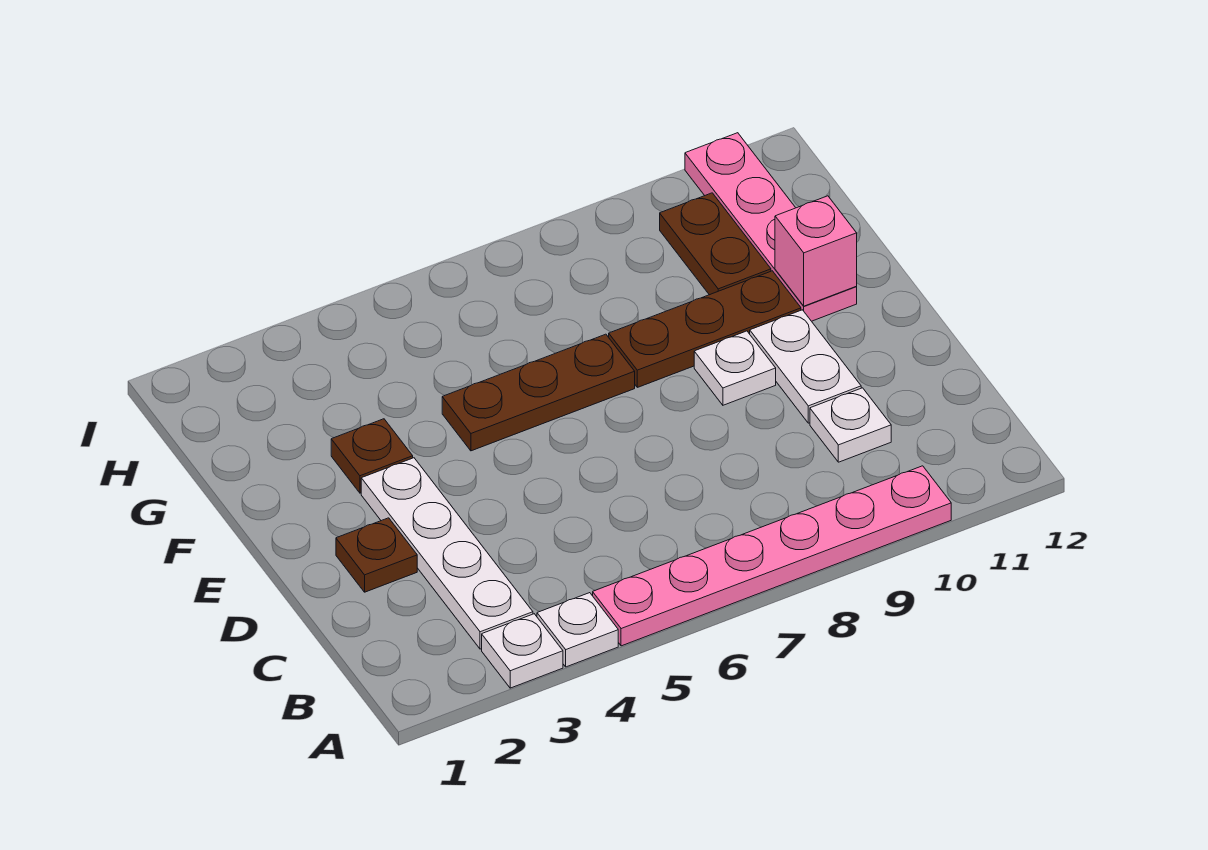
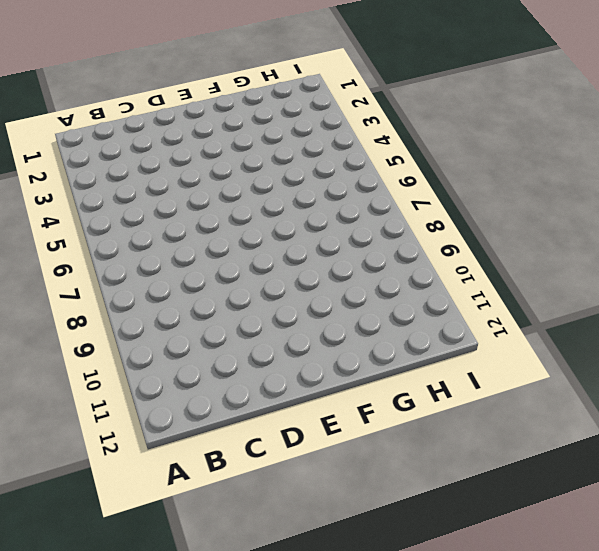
none -> white 1x1 plate [482,614,563,688]
none -> white 1x1 plate [537,593,618,667]
none -> pink 1x6 plate [593,466,951,646]

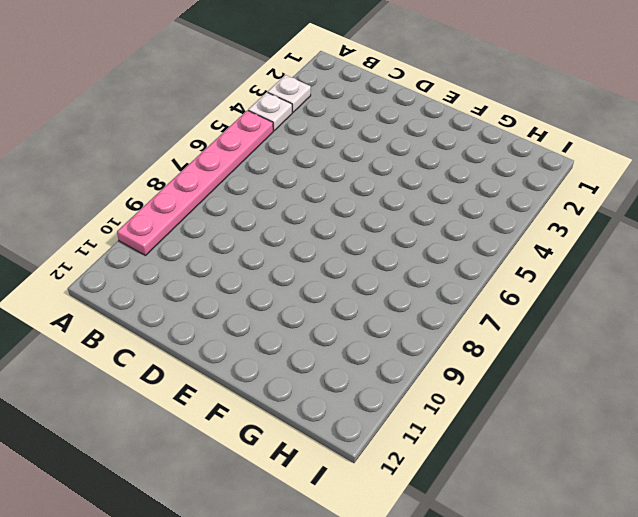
none -> white 1x4 plate [361,458,533,649]
none -> white 1x1 plate [810,388,891,462]
none -> brown 1x1 plate [336,518,417,592]

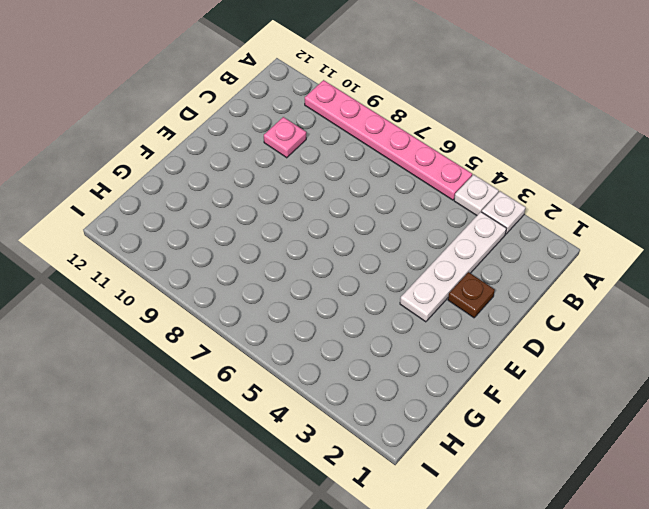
pink 1x1 plate [264,117,306,158] -> white 1x1 plate [810,388,891,462]
none -> white 1x2 plate [750,310,861,423]
none -> white 1x1 plate [694,331,776,405]
none -> brown 1x1 plate [331,419,413,493]

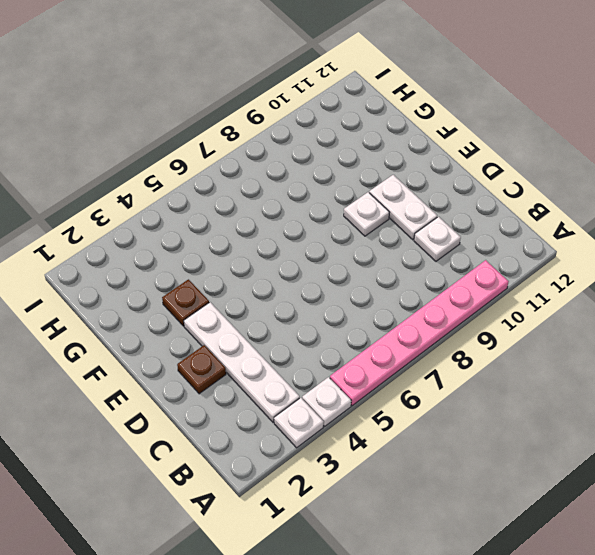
none -> brown 1x3 plate [442,334,635,451]
none -> brown 1x3 plate [609,271,801,387]
none -> pink 1x4 plate [685,133,857,321]

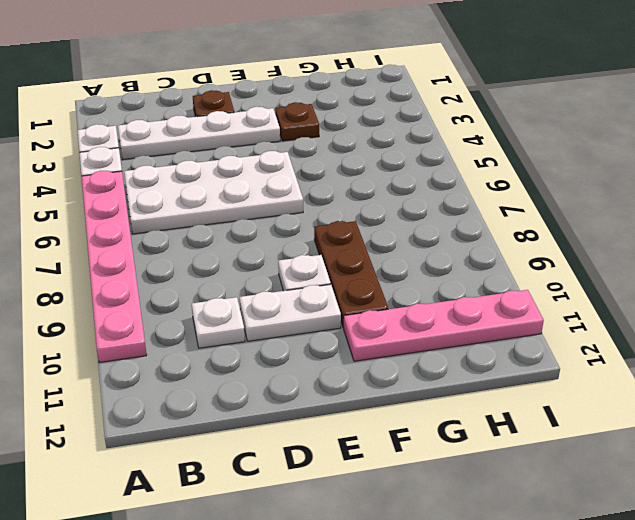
white 2x4 plate [124,151,303,234] -> none
none -> brown 1x3 plate [442,334,635,451]
none -> brown 1x2 plate [660,193,771,295]
none -> pink 1x1 brick [775,196,857,306]

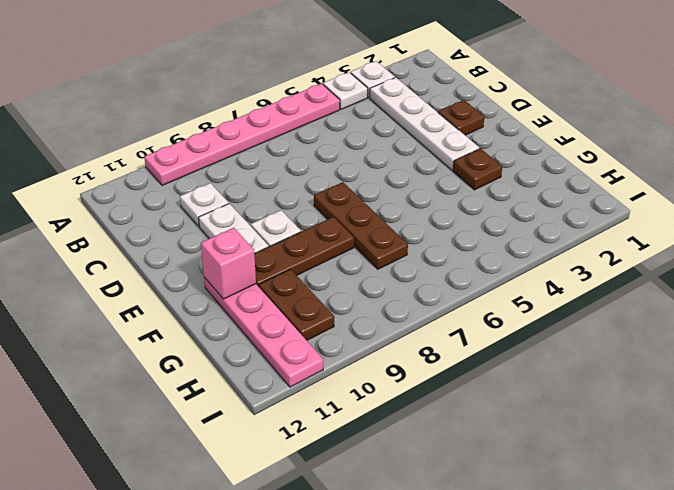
brown 1x3 plate [314,182,408,269] -> brown 1x3 plate turned to [442,334,635,451]

